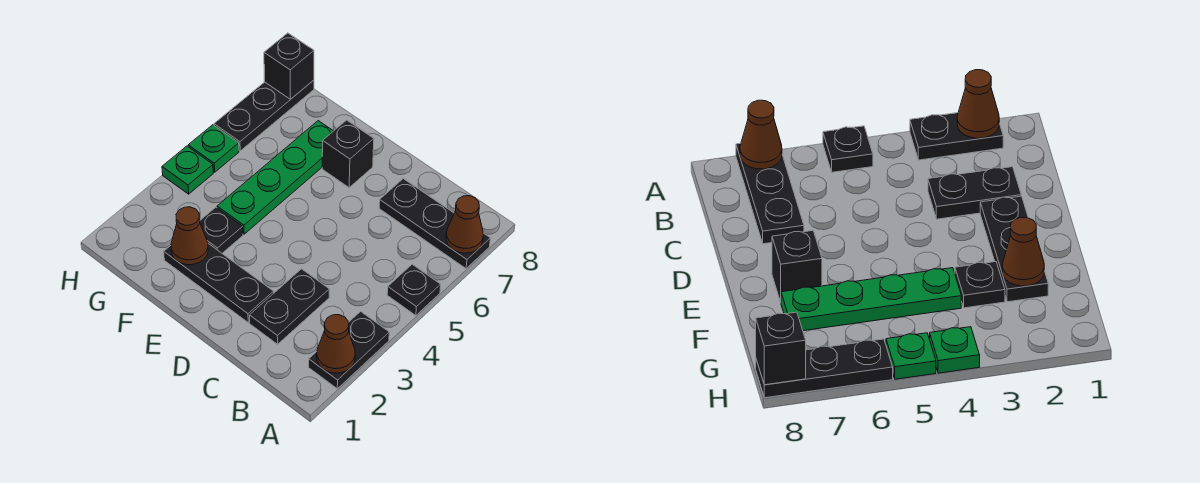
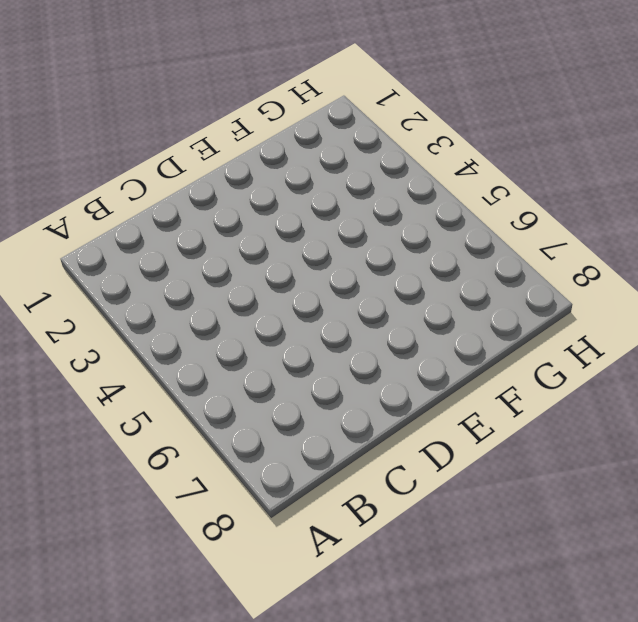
none -> black 1x2 plate [309,311,389,389]
none -> black 1x1 plate [387,264,441,315]
none -> black 1x3 plate [379,179,490,268]

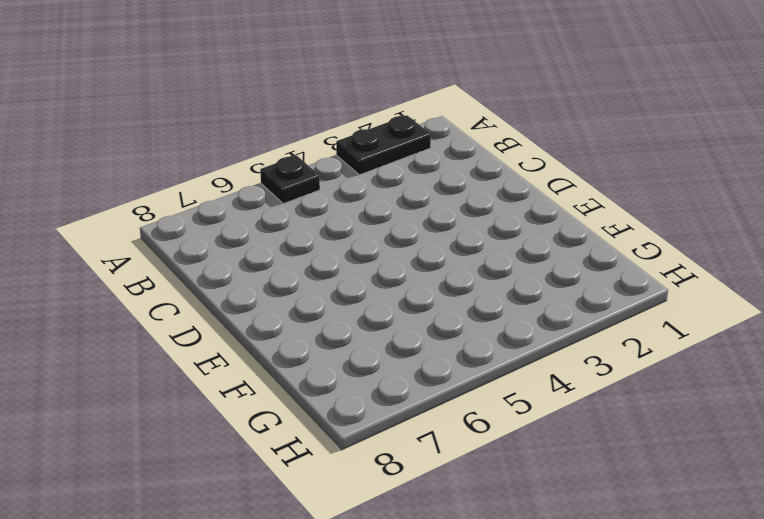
none -> black 1x3 plate [379,179,490,268]
none -> black 1x2 plate [249,269,329,344]
none -> black 1x3 plate [164,244,274,322]

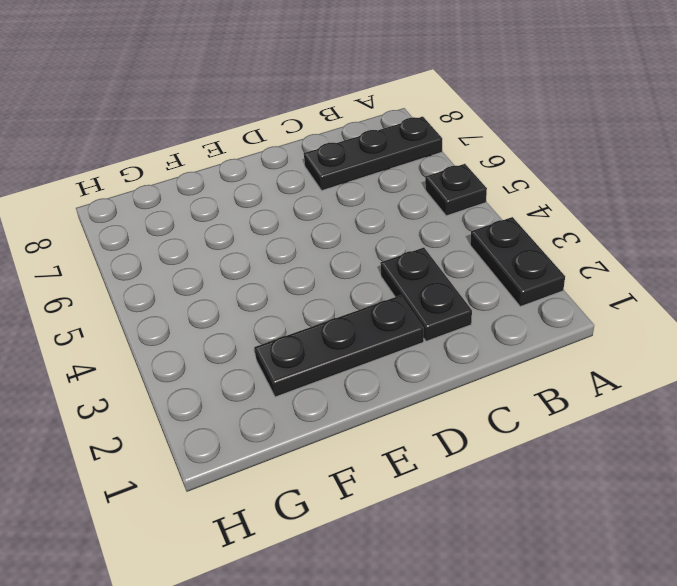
none -> black 1x1 brick [322,120,374,188]
none -> black 1x1 plate [200,207,243,253]
none -> green 1x4 plate [217,121,333,234]

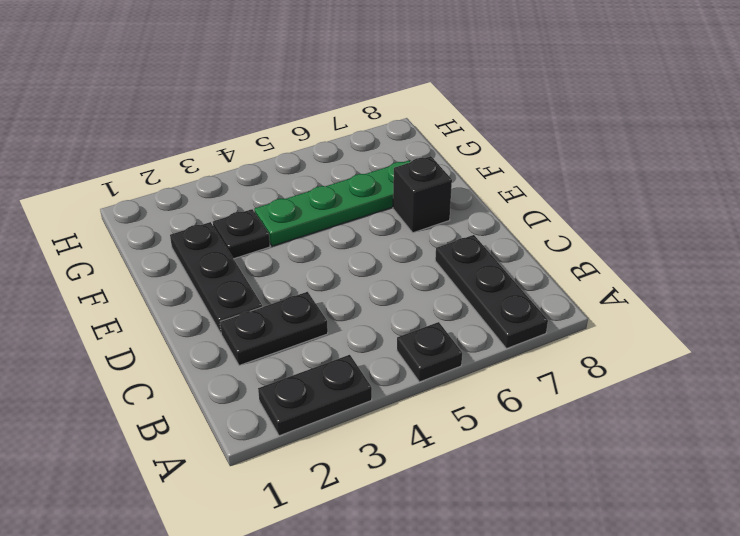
none -> green 1x1 plate [162,146,213,194]
none -> green 1x1 plate [188,125,239,172]
none -> black 1x3 plate [214,80,314,151]

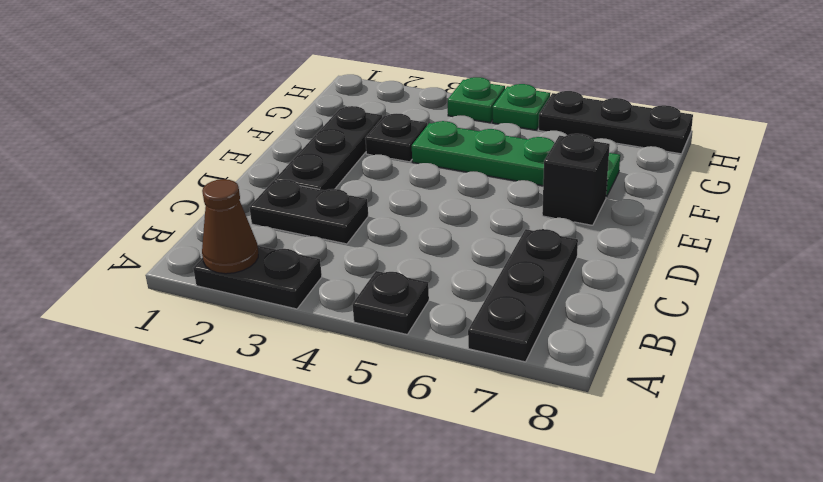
none -> brown 1x1 cone [446,196,483,253]
none -> brown 1x1 cone [171,207,208,265]
none -> black 1x1 brick [264,33,314,99]

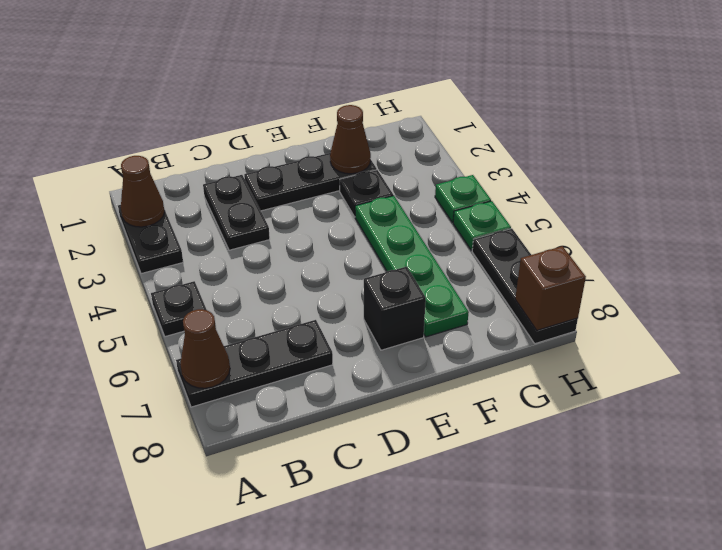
brown 1x1 brick [515,246,586,330] -> black 1x1 brick [264,33,314,99]

